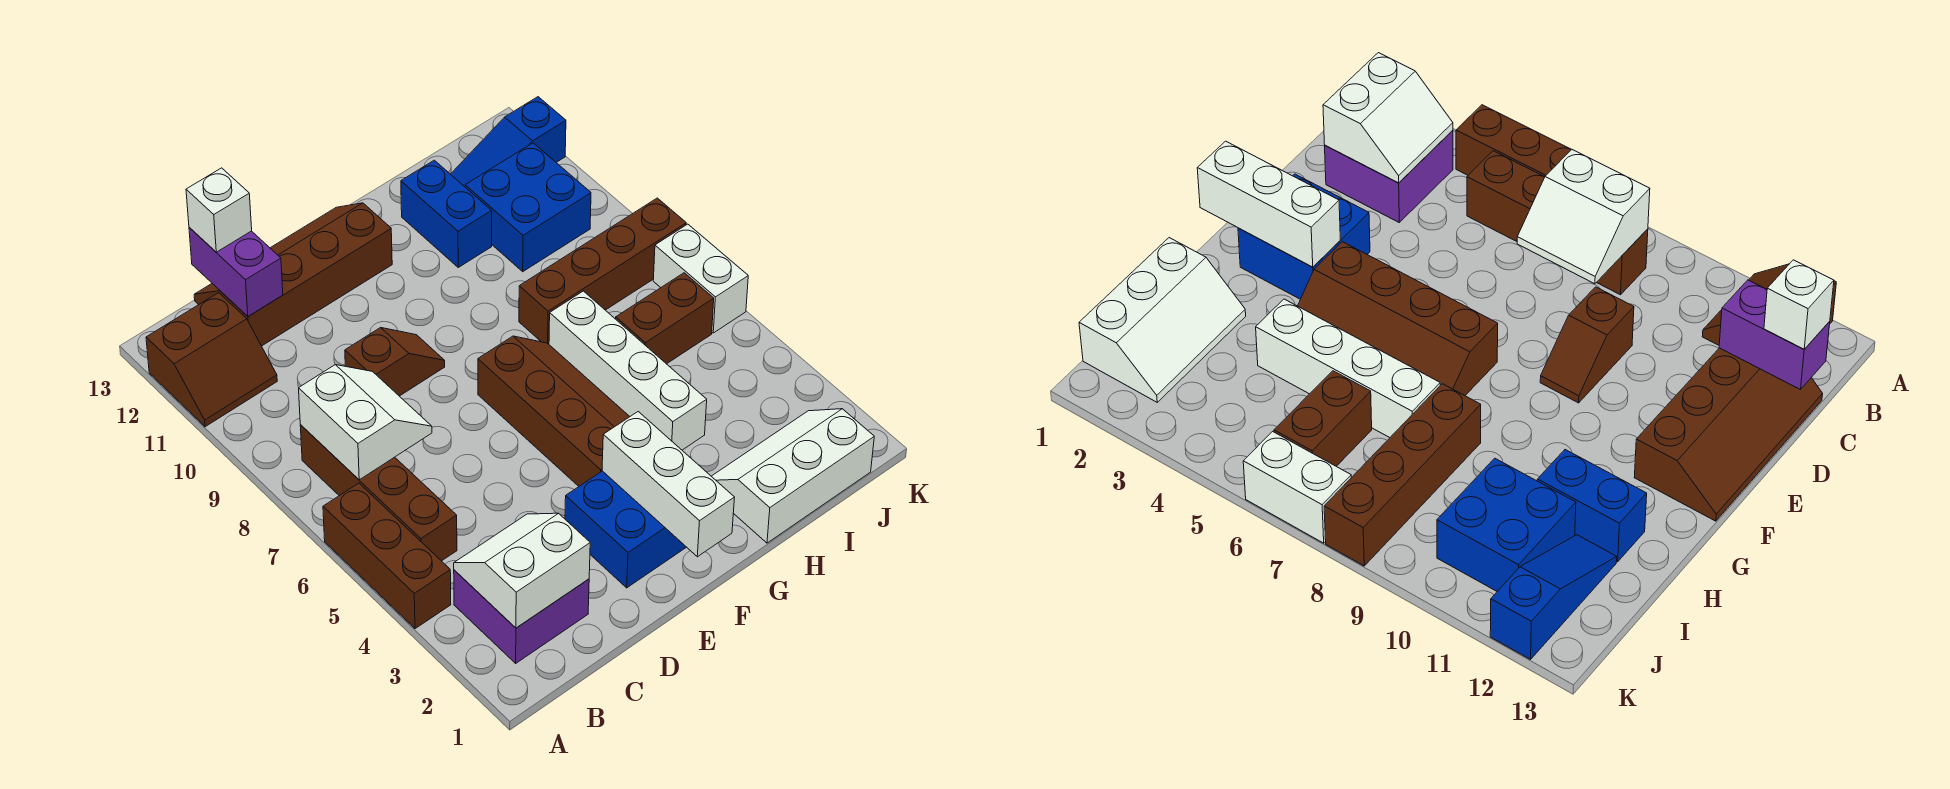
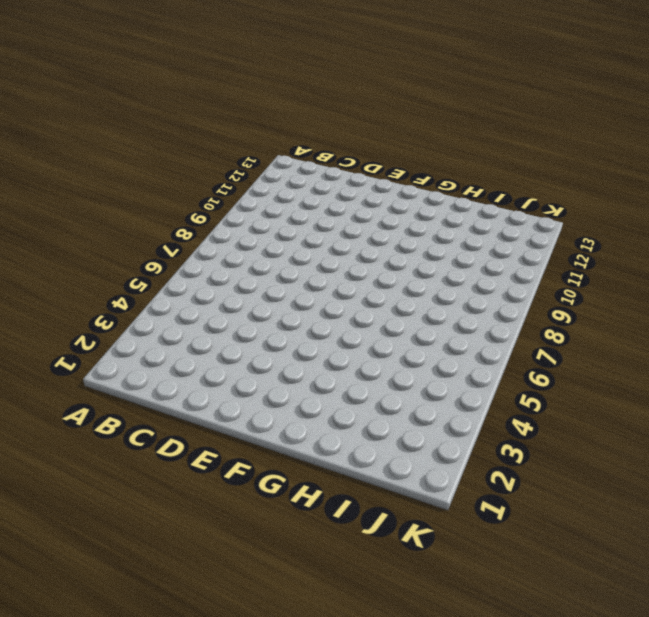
none -> brown 1x3 brick [323,483,451,629]
none -> brown 2x2 slope [146,293,277,427]
none -> purple 2x2 brick [454,570,589,663]

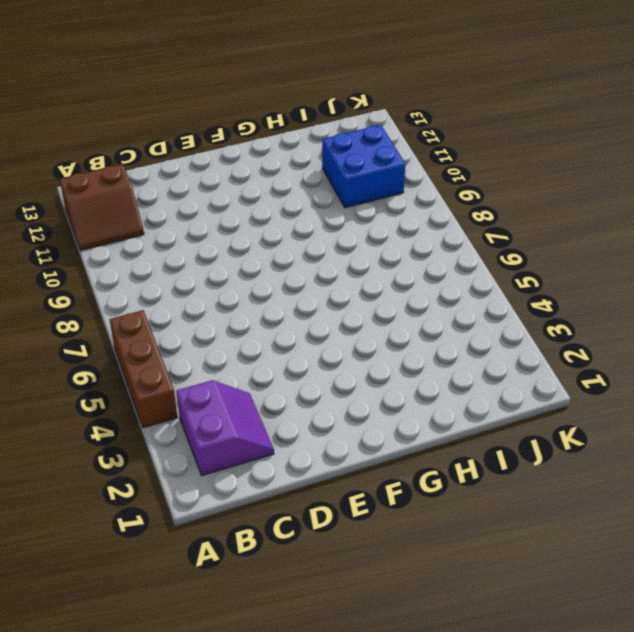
purple 2x2 slope [176,380,274,476] -> purple 2x2 brick [454,570,589,663]
none -> brown 1x4 brick [300,425,457,561]
none -> brown 2x4 slope [194,203,392,346]
none -> brown 1x2 slope [345,328,445,396]

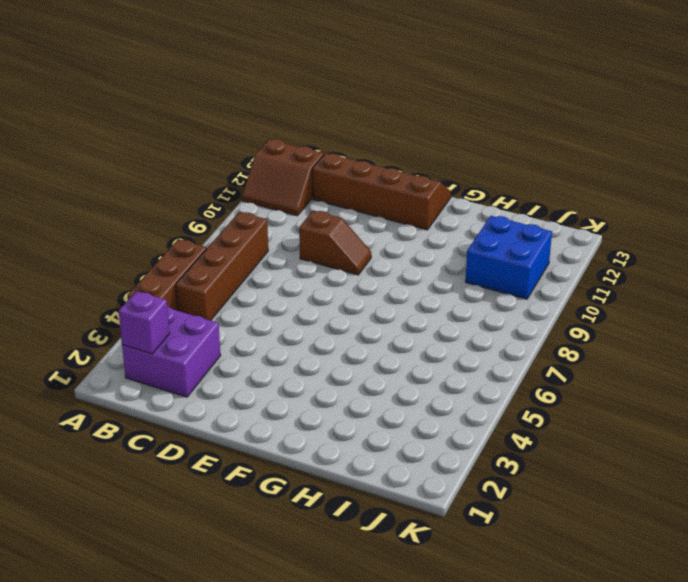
purple 1x1 brick [119,291,170,354] -> white 2x2 slope [454,513,590,628]
none -> blue 2x2 brick [565,471,686,588]
none -> brown 2x4 slope [478,336,630,486]
none -> white 2x3 slope [711,409,874,543]

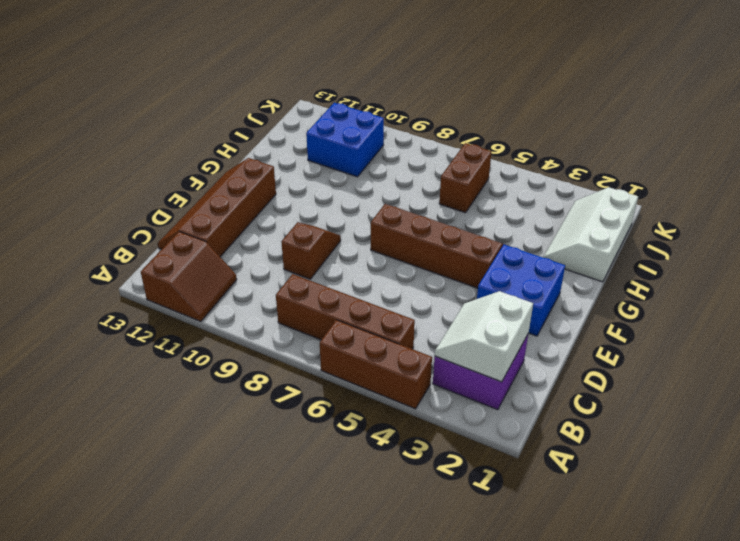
none -> white 1x4 brick [549,291,707,450]
none -> brown 1x4 brick [519,198,686,344]
none -> blue 1x2 brick [401,160,492,267]

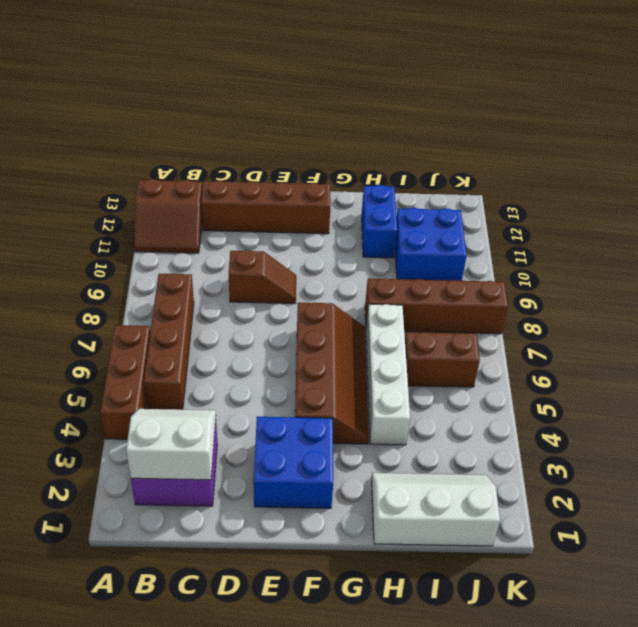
none -> blue 1x3 slope [451,97,566,187]
none -> white 1x2 brick [653,224,748,333]
none -> white 2x2 slope [299,365,432,480]

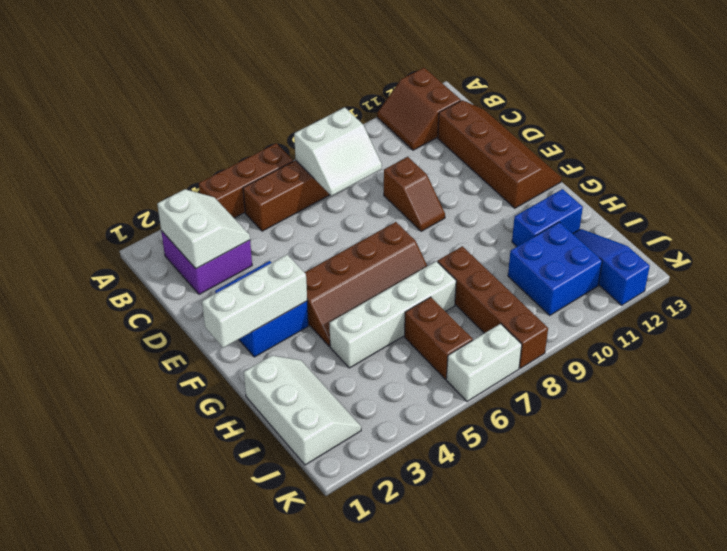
none -> purple 1x2 brick [189,228,283,316]
none -> white 1x1 brick [186,168,252,252]

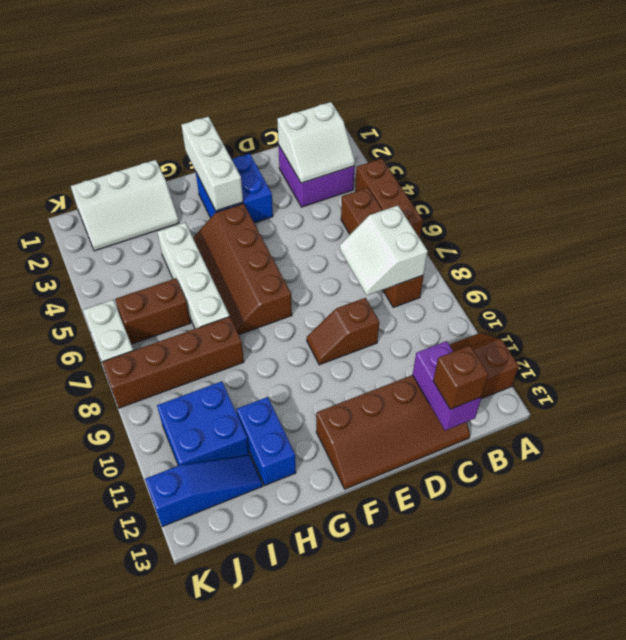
brown 1x1 brick [433,346,488,409] -> white 1x1 brick [186,168,252,252]

